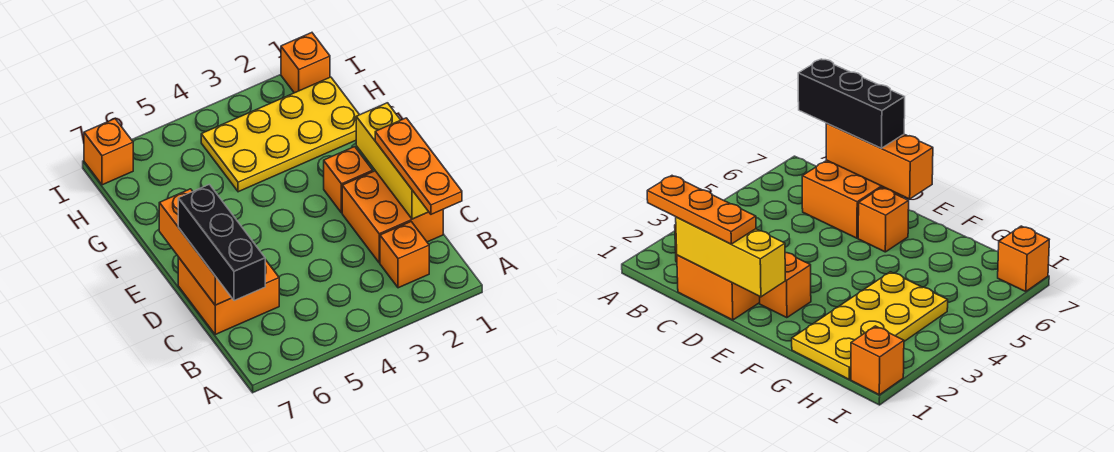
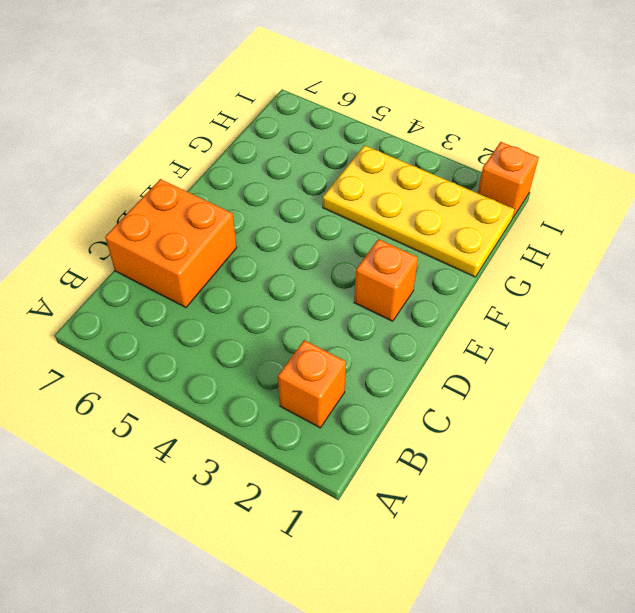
none -> orange 2x2 brick [342,171,443,263]
none -> orange 1x1 brick [858,188,909,252]
none -> orange 1x1 brick [84,119,133,185]

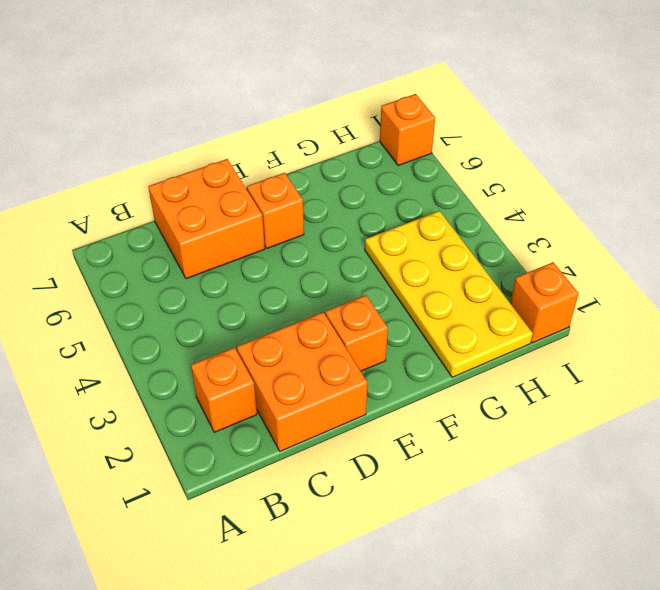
none -> yellow 1x3 brick [356,103,428,219]
none -> orange 1x3 brick [159,189,232,305]
none -> orange 1x3 plate [375,118,462,214]

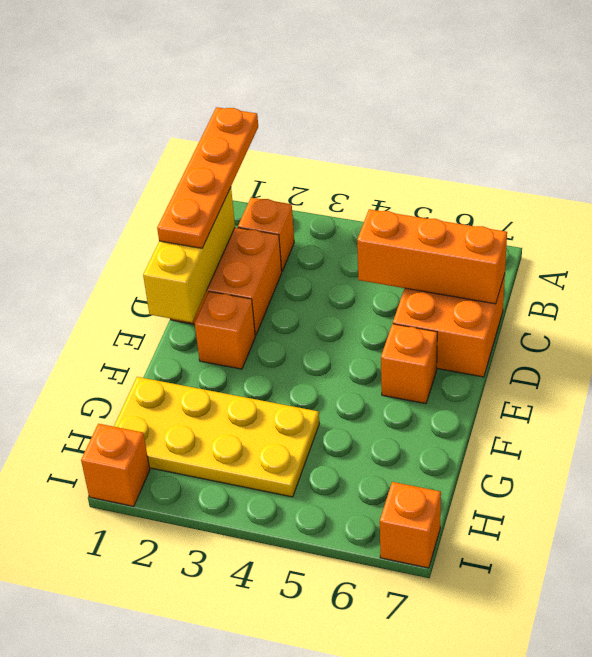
orange 1x4 plate [157,107,258,248] -> orange 1x3 plate [375,118,462,214]
orange 1x3 brick [357,209,507,304] -> orange 1x3 brick turned to [159,189,232,305]
none -> black 1x3 brick [178,184,265,301]

